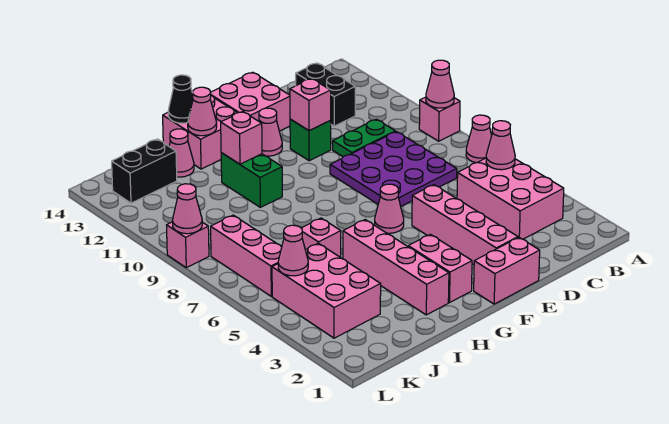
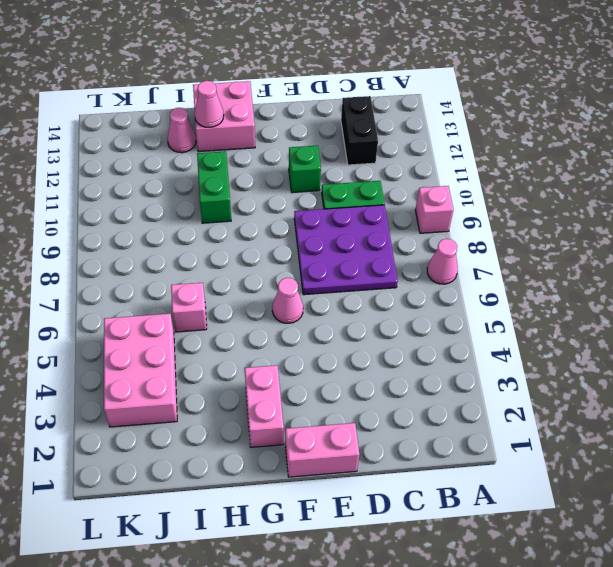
none -> pink 2x3 brick [457,158,564,239]
none -> pink 1x4 brick [412,185,518,265]
none -> pink 2x2 brick [211,72,290,131]
none -> pink 1x1 cone [259,108,282,156]

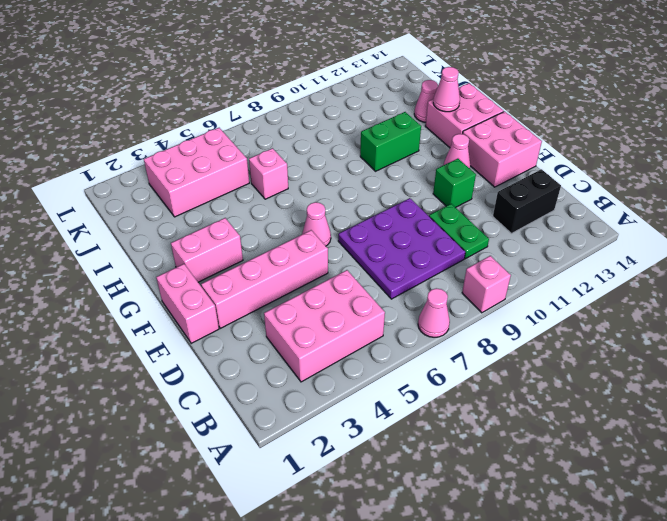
none -> pink 1x4 brick [343,220,449,315]
none -> black 1x2 brick [112,139,177,203]
none -> pink 1x3 brick [211,215,282,296]
none -> pink 1x1 brick [167,222,209,268]

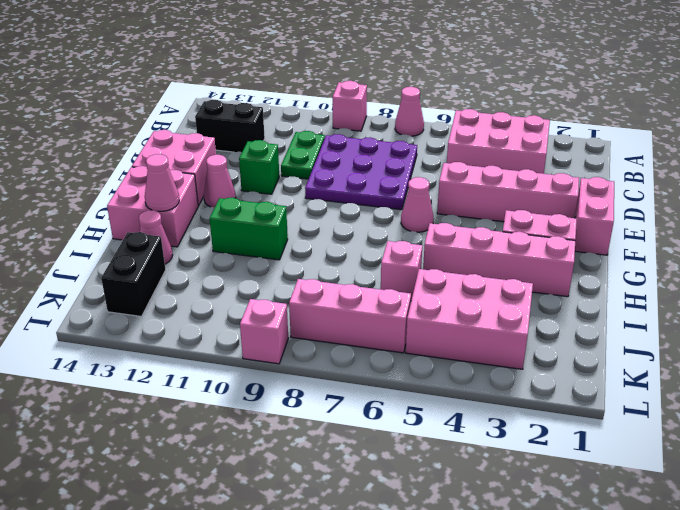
none -> pink 1x1 cone [426,60,454,108]
none -> pink 1x1 cone [486,121,515,170]
none -> pink 1x1 brick [290,79,331,131]
none -> pink 1x1 brick [221,112,262,164]

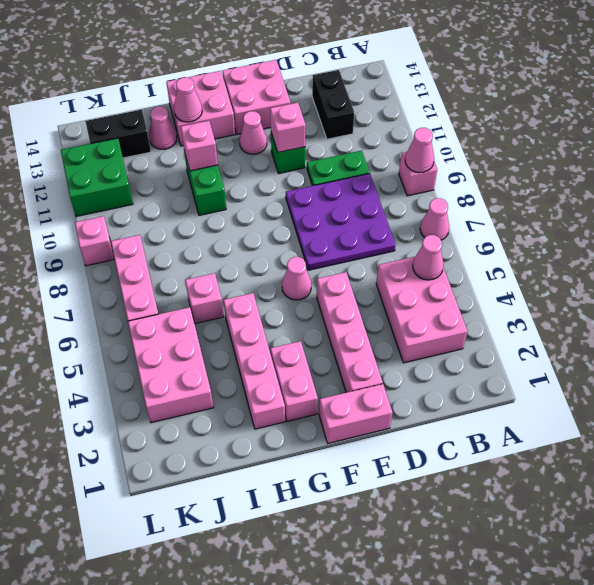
green 2x2 brick [61,138,133,216] -> none
none -> black 1x1 cone [168,75,193,123]
none -> pink 1x1 cone [278,225,308,276]
none -> pink 1x1 cone [172,184,202,234]

